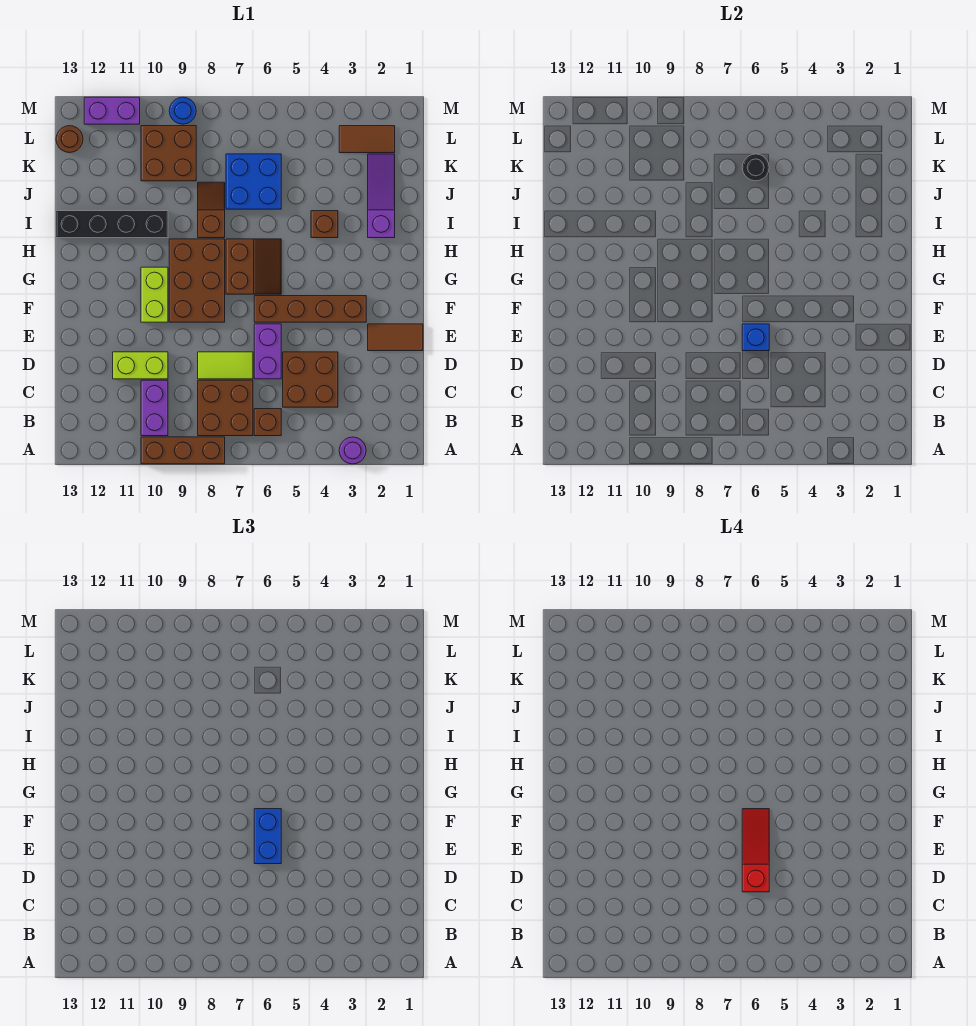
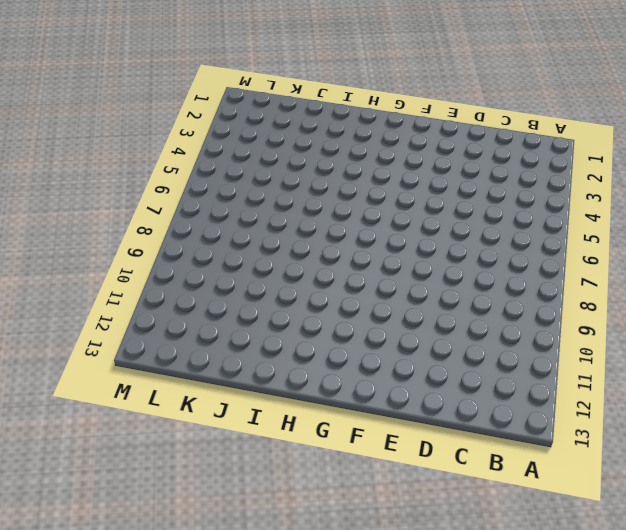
none -> purple 1x1 round brick [339,437,366,464]
none -> brown 1x3 brick [141,437,225,464]
none -> brown 1x1 brick [254,409,281,436]

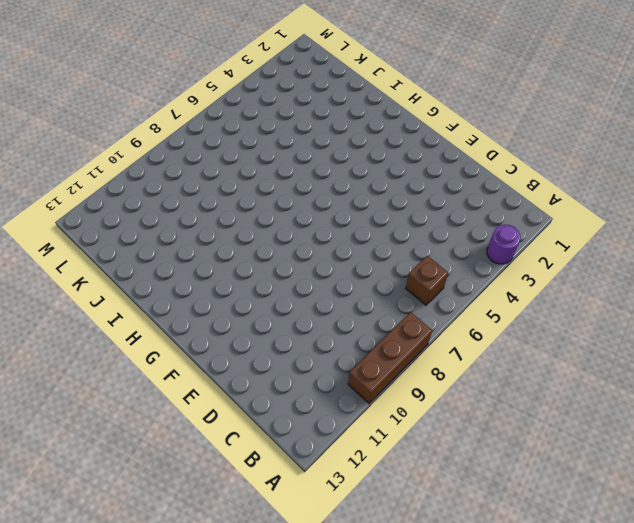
none -> brown 2x2 brick [198,380,253,436]
none -> purple 1x2 brick [141,380,168,436]
none -> brown 2x2 brick [283,352,338,407]

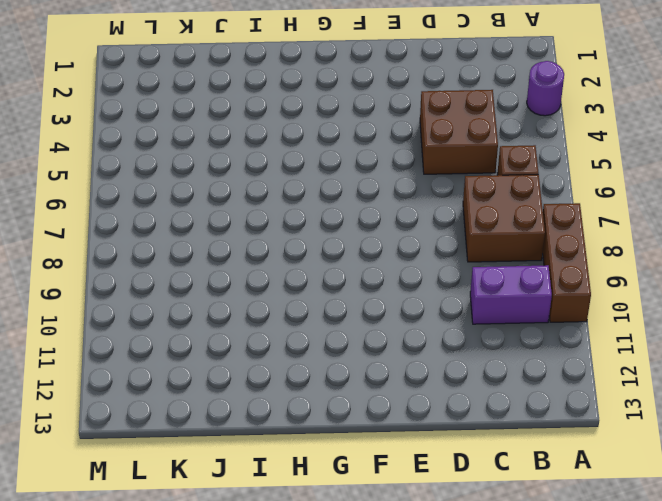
none -> purple 1x2 brick [254,324,281,379]
none -> lime 1x2 tile [198,352,253,379]
none -> lime 1x2 brick [113,352,168,379]

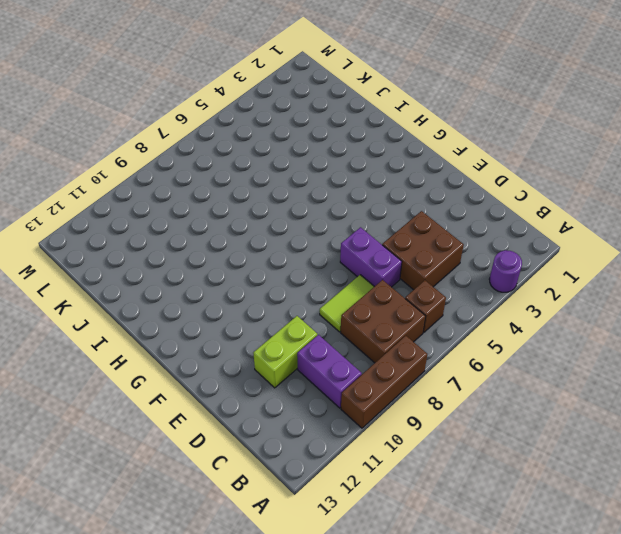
none -> brown 1x2 tile [368,324,423,351]
none -> brown 1x4 brick [254,296,366,322]
none -> brown 2x3 brick [169,239,225,322]

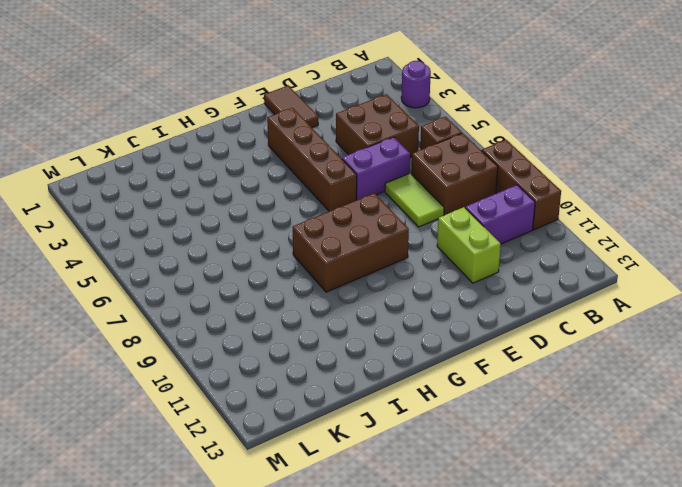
none -> lime 1x2 brick [141,267,168,322]
none -> brown 2x2 slope [226,239,281,294]
none -> purple 1x3 slope [368,154,395,238]

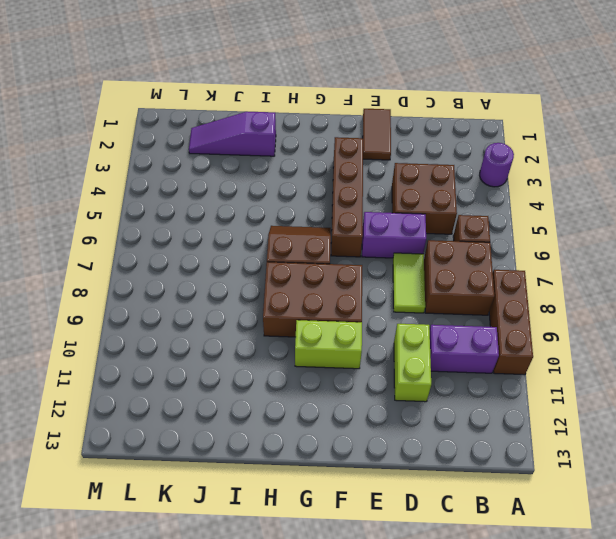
none -> brown 1x1 brick [311,211,338,238]
none -> brown 1x2 slope [198,182,225,238]
none -> black 1x4 brick [56,211,168,238]

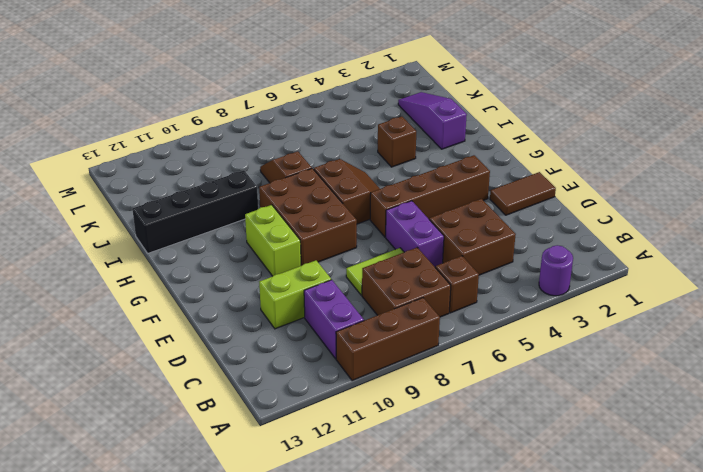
none -> blue 2x2 brick [226,154,281,209]
none -> brown 2x2 brick [141,126,196,181]
none -> brown 1x2 tile [339,126,395,153]

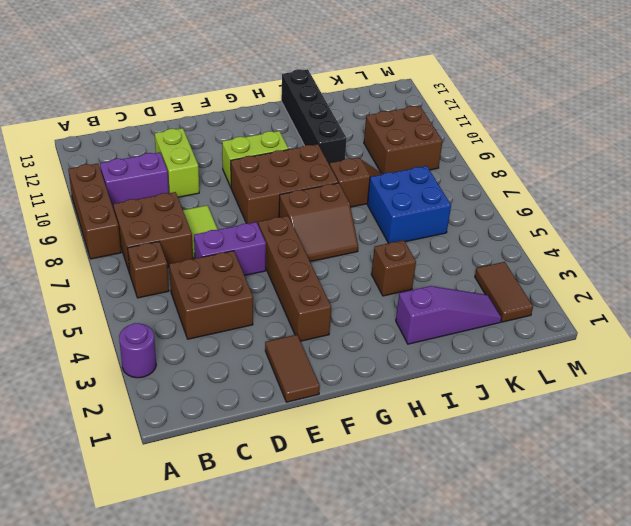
none -> brown 1x1 round brick [56,126,83,153]
none -> blue 1x1 round brick [169,97,196,124]
none -> purple 1x2 brick [84,97,140,124]

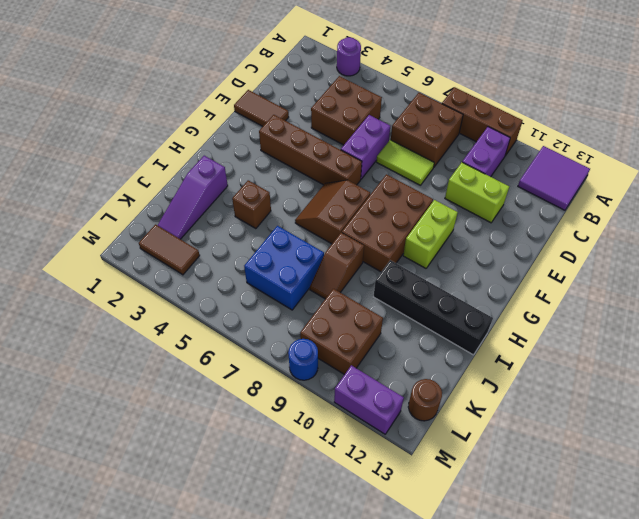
purple 2x2 tile [518,146,590,210] -> none
none -> brown 1x1 brick [254,409,281,436]
none -> blue 1x1 brick [742,324,769,351]
none -> black 1x1 round brick [742,154,769,181]

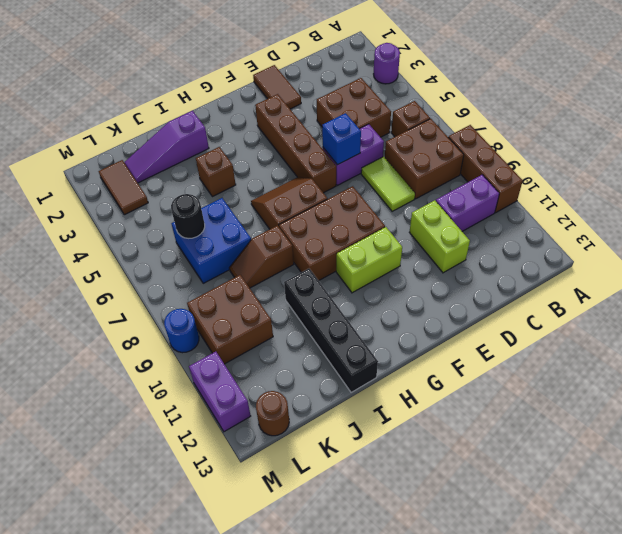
none -> blue 1x2 brick [254,809,281,864]
none -> red 1x3 slope [742,809,769,892]

